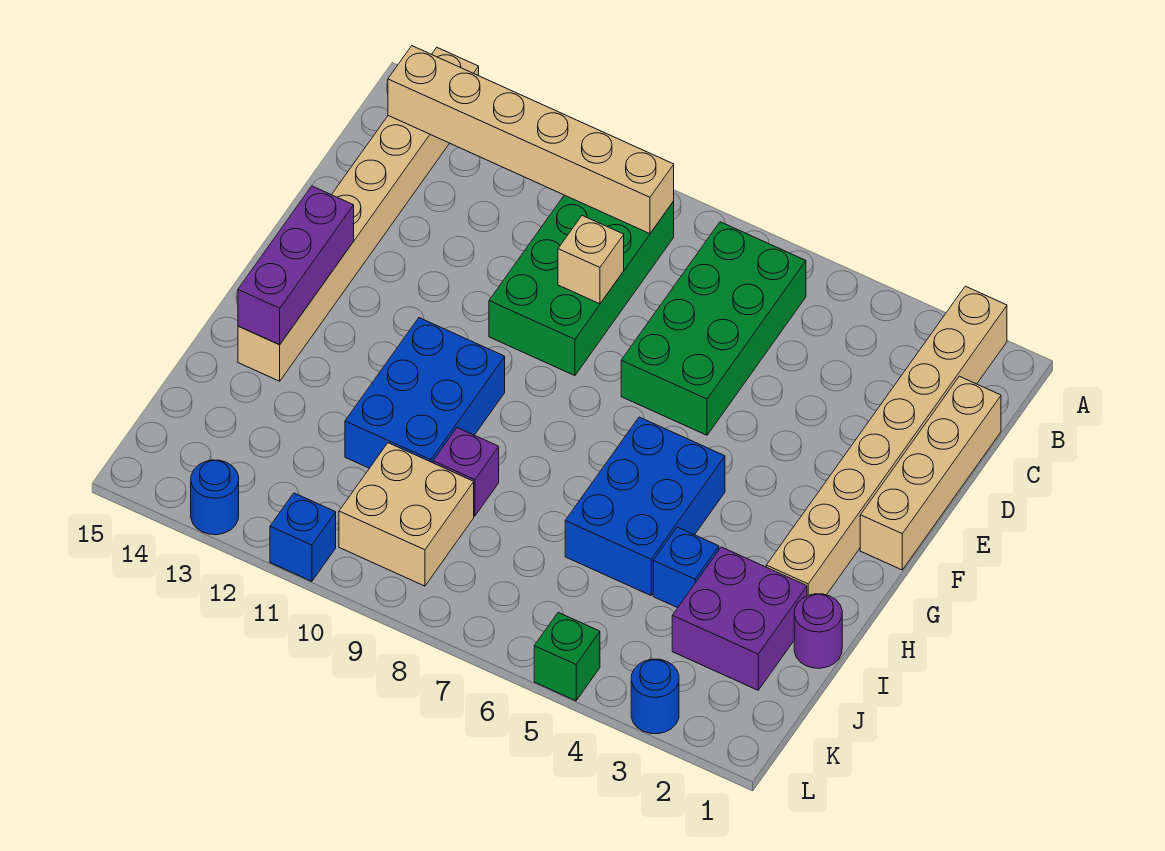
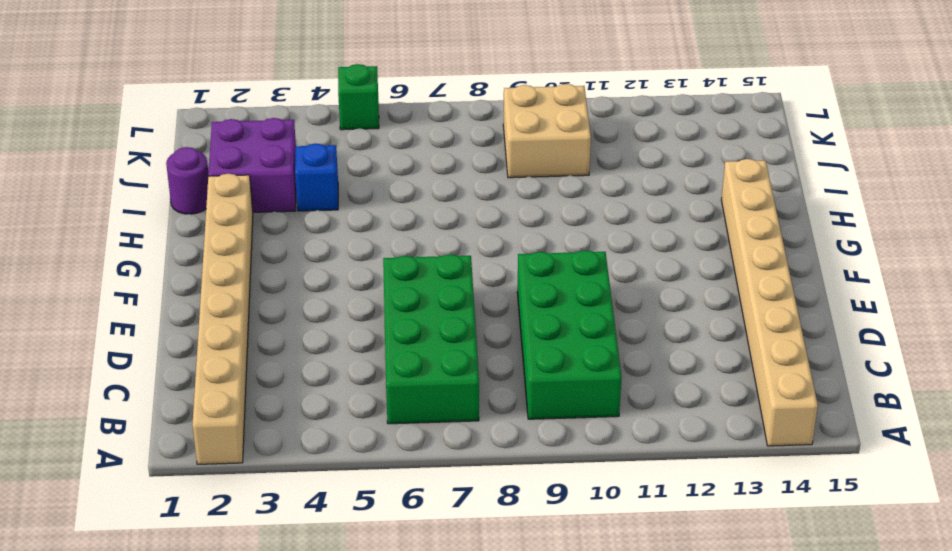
none -> tan 1x4 brick [860,376,1001,570]
none -> blue 2x3 brick [565,417,725,595]
none -> blue 2x3 brick [345,318,505,468]

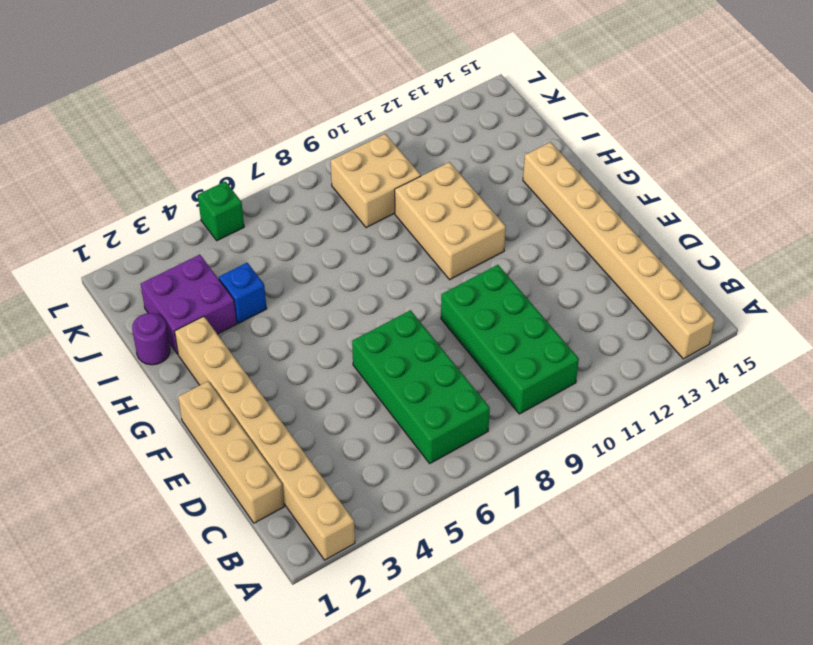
tan 2x3 brick [395,162,506,280] -> blue 2x3 brick [345,318,505,468]
none -> blue 2x3 brick [565,417,725,595]
none -> purple 1x1 brick [433,428,499,516]
none -> blue 1x1 round brick [631,659,679,734]

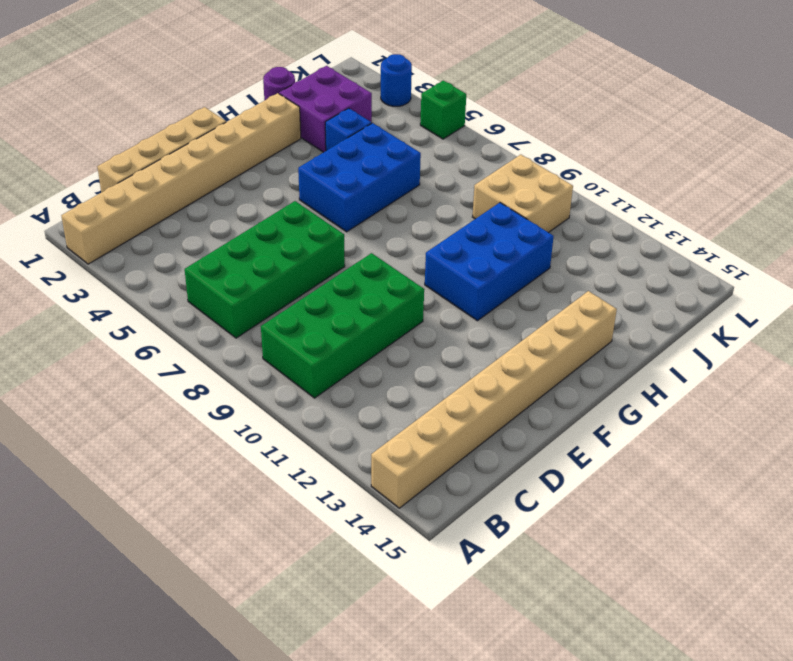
none -> purple 1x1 brick [433,428,499,516]
none -> blue 1x1 brick [270,493,336,581]
none -> blue 1x1 round brick [191,460,239,535]

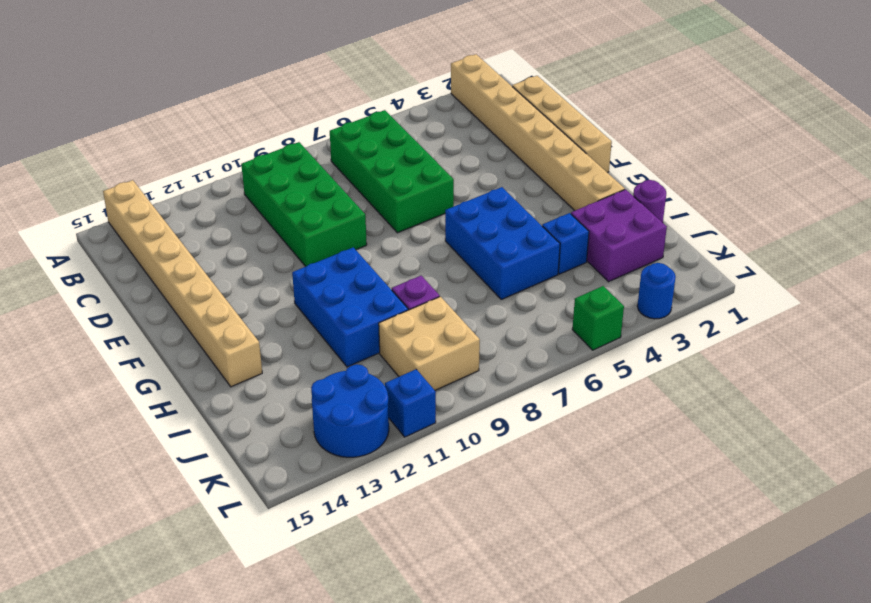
blue 2x2 round brick [311,364,389,457] -> blue 1x1 round brick [191,460,239,535]
none -> tan 1x6 brick [388,46,674,234]
none -> tan 1x1 brick [558,216,624,304]
none -> purple 1x3 brick [238,186,354,345]

